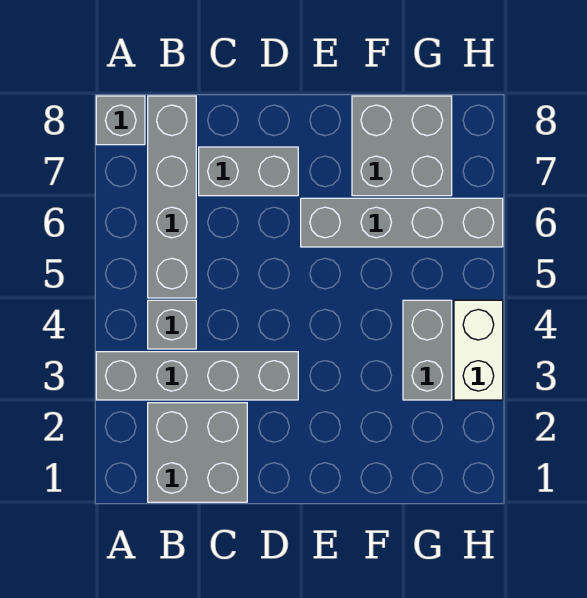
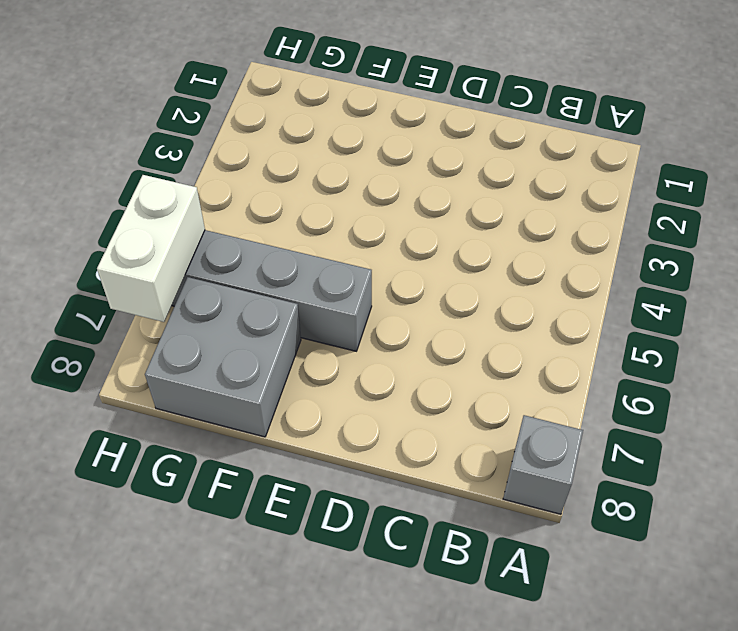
white 1x2 brick [97,175,205,322] -> white 1x2 brick moved to [454,300,503,400]
none -> grey 1x4 brick [96,352,298,400]
none -> grey 2x2 brick [148,403,247,502]

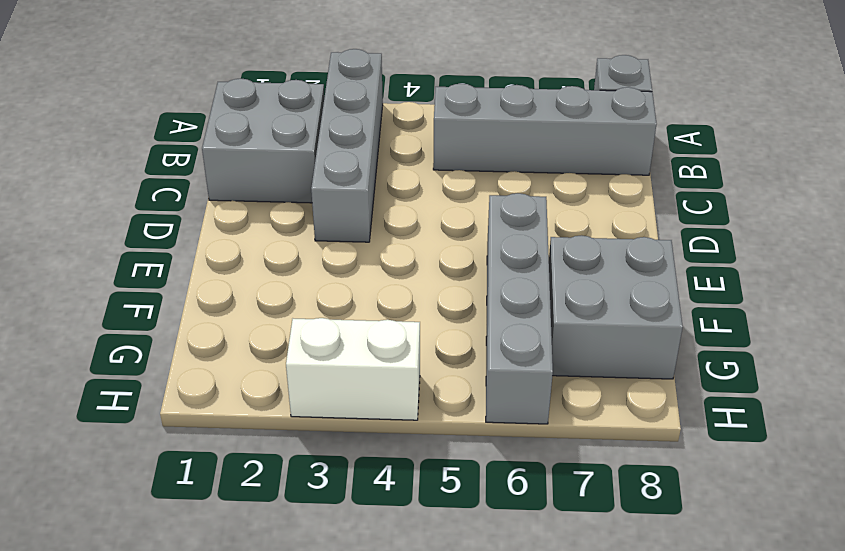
none -> grey 1x1 brick [148,300,196,349]
none -> grey 1x2 brick [199,147,298,196]

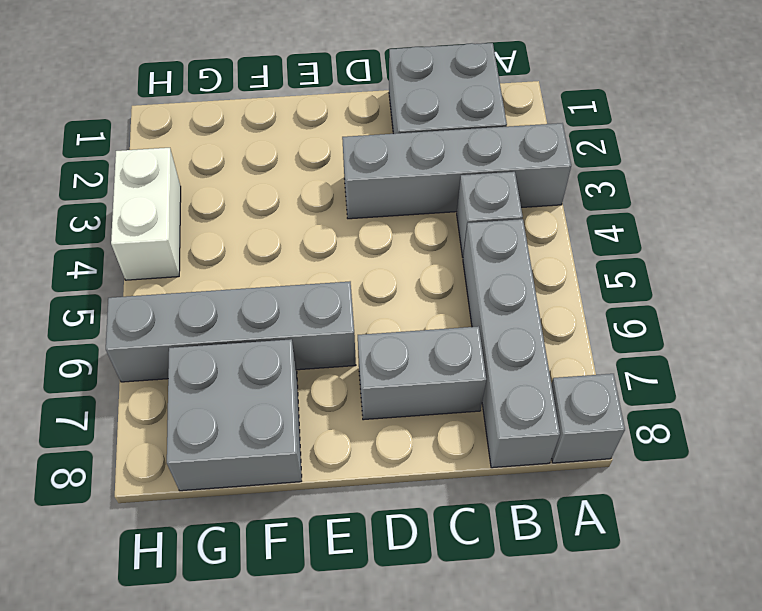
none -> grey 1x2 brick [403,300,452,400]

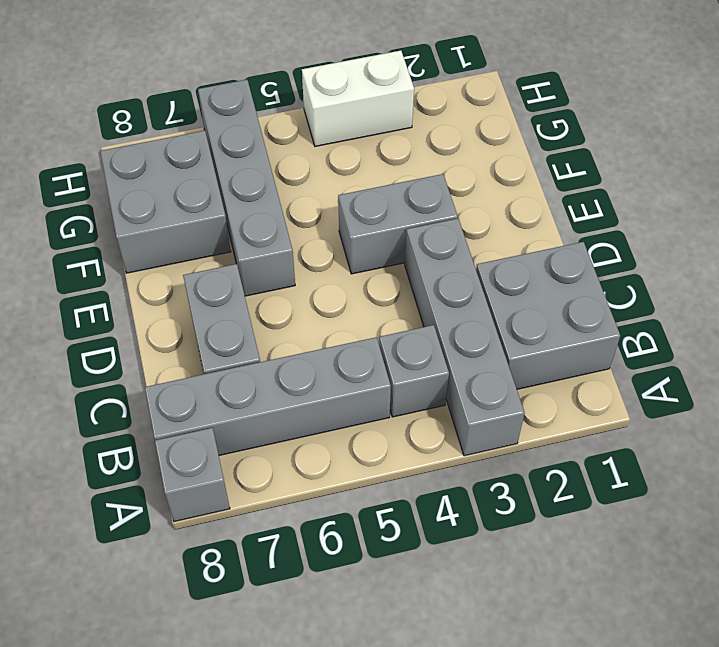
grey 1x2 brick [338,174,458,274] -> grey 1x2 brick moved to [403,300,452,400]

